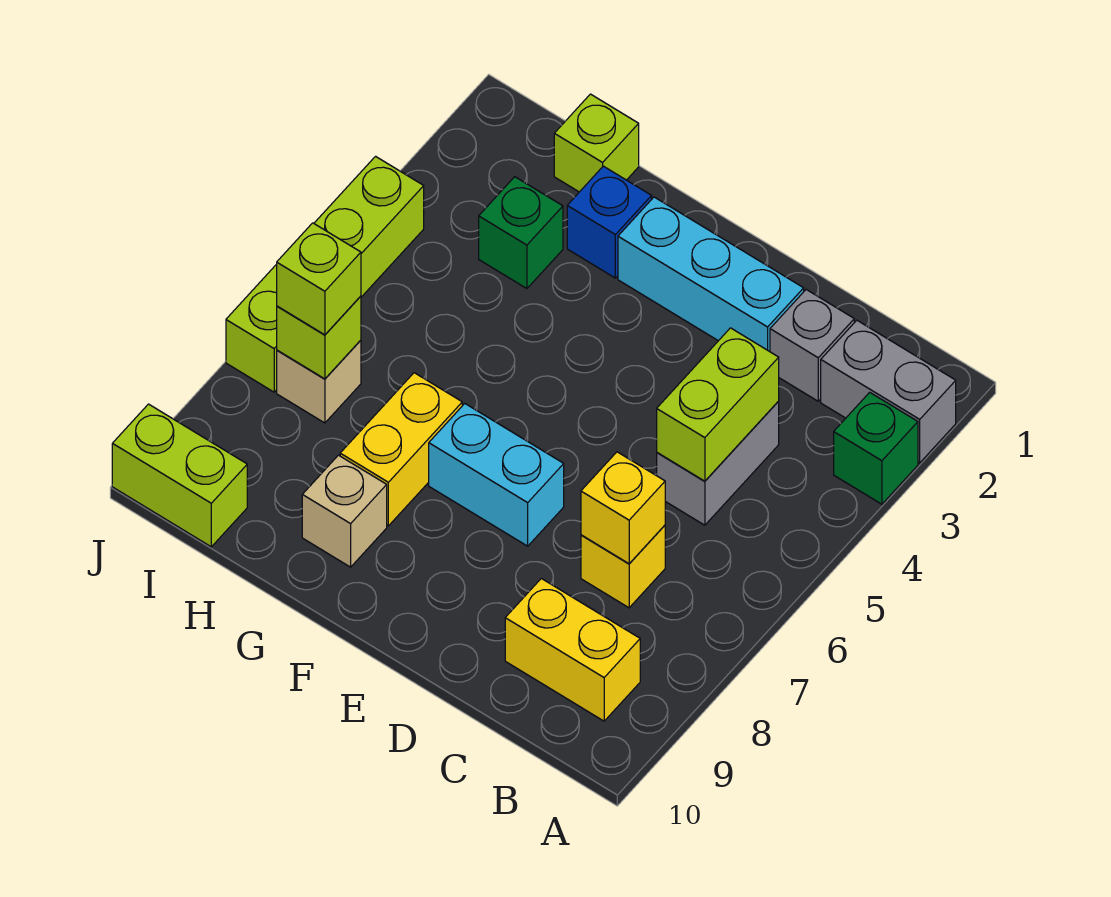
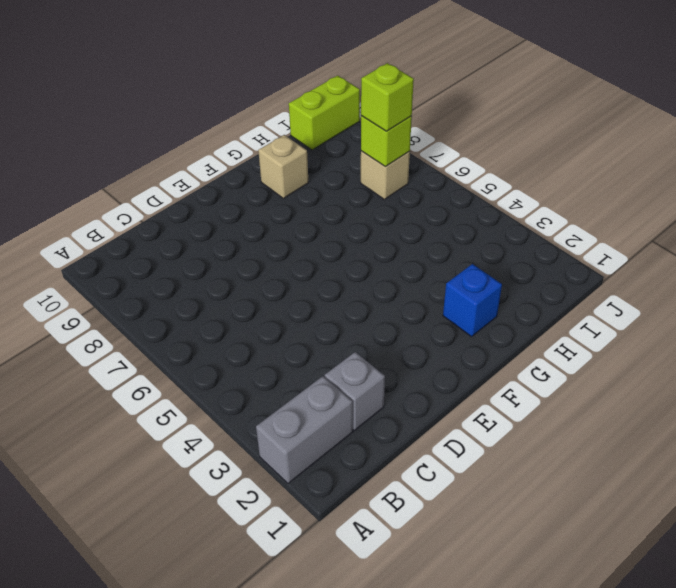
none -> green 1x1 brick [834,392,918,504]
none -> yellow 1x2 brick [505,579,640,721]
none -> grey 1x2 brick [657,401,779,525]

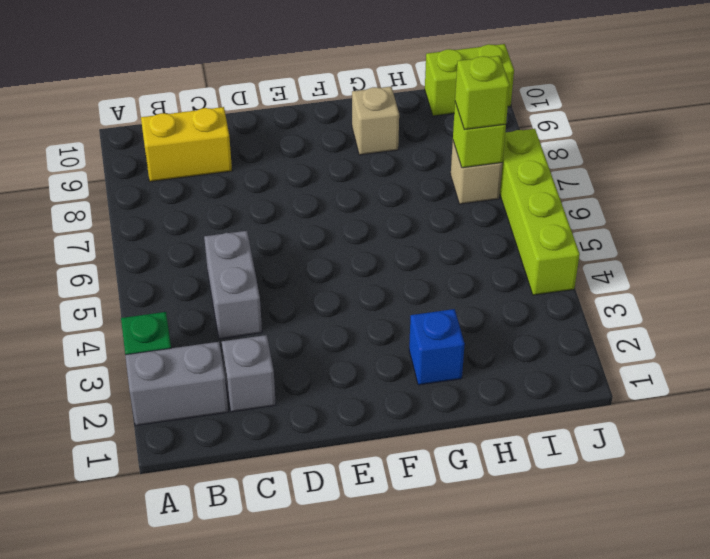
none -> yellow 1x1 brick [581,525,665,608]
none -> cyan 1x3 brick [618,197,804,352]
none -> cyan 1x2 brick [429,404,564,546]

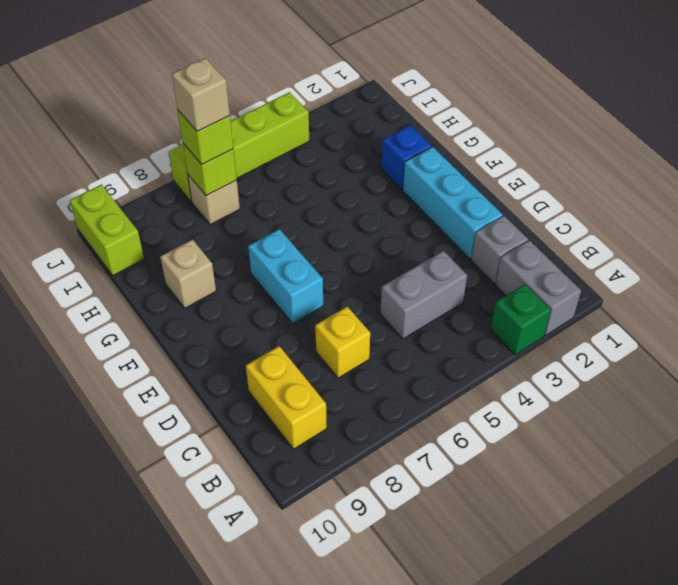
tan 1x1 brick [172,58,230,131] -> none
none -> yellow 1x2 brick [340,373,462,526]
none -> lime 1x1 brick [554,94,639,192]
none -> green 1x1 brick [479,177,563,289]

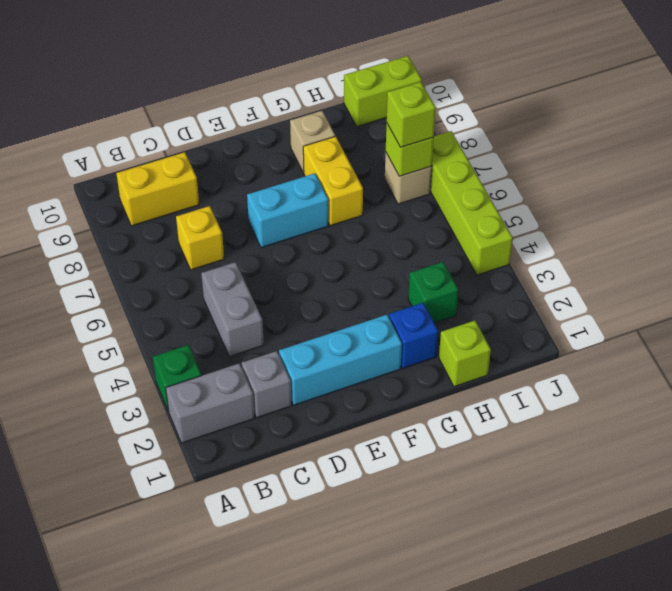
none -> lime 1x2 brick [657,328,779,481]
none -> yellow 1x1 brick [581,452,665,564]

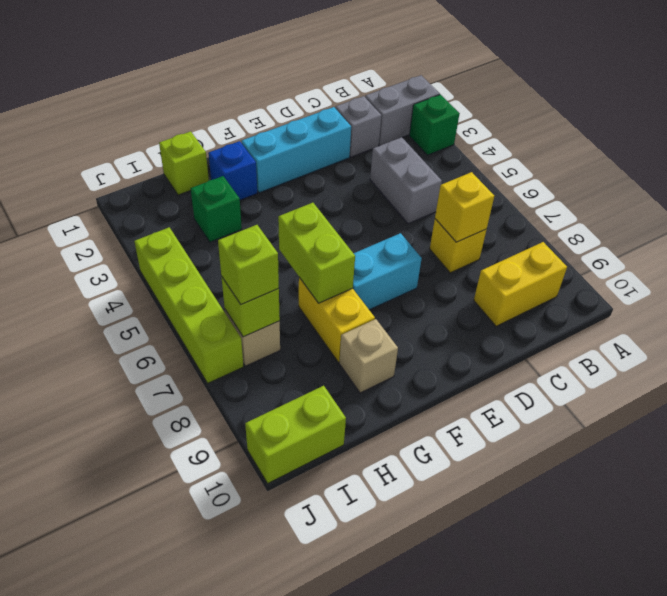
lime 1x2 brick [278,203,355,303] -> lime 1x2 brick moved to [657,328,779,481]

